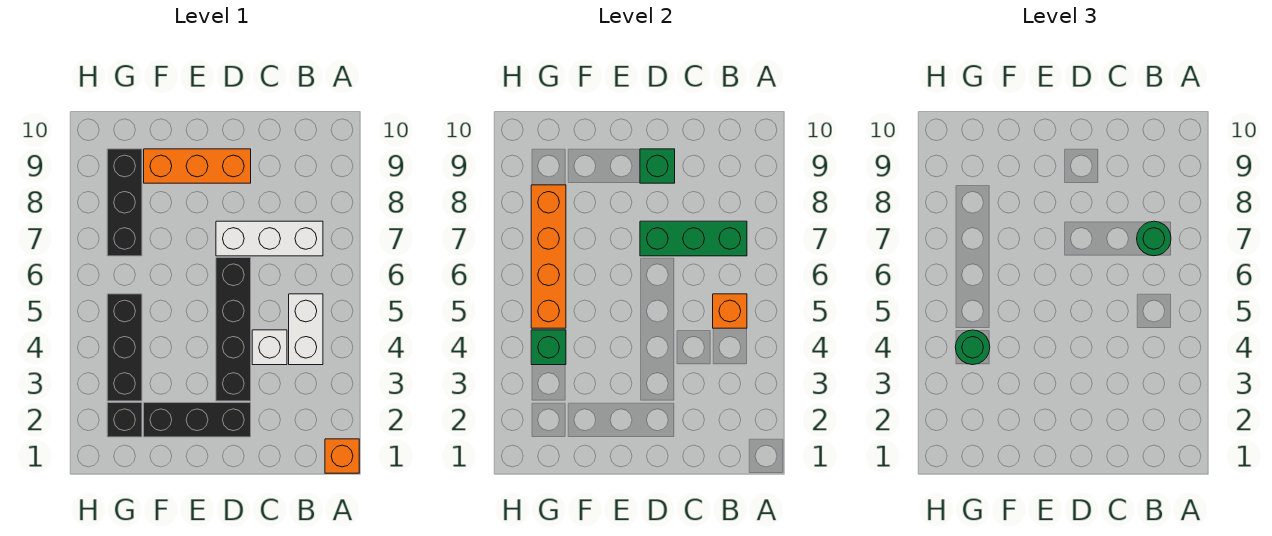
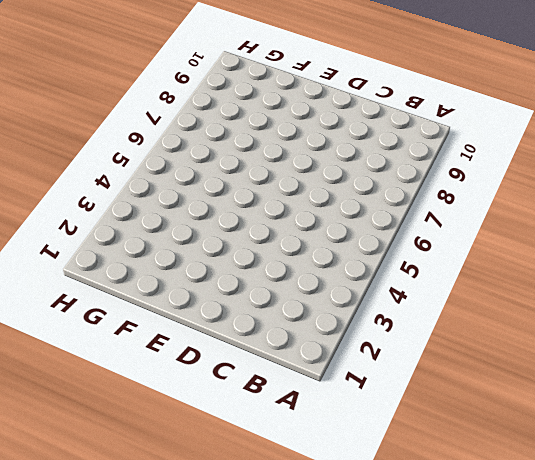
none -> orange 1x1 brick [325,439,359,473]
none -> white 1x2 brick [289,294,323,365]
none -> white 1x3 brick [216,221,323,256]

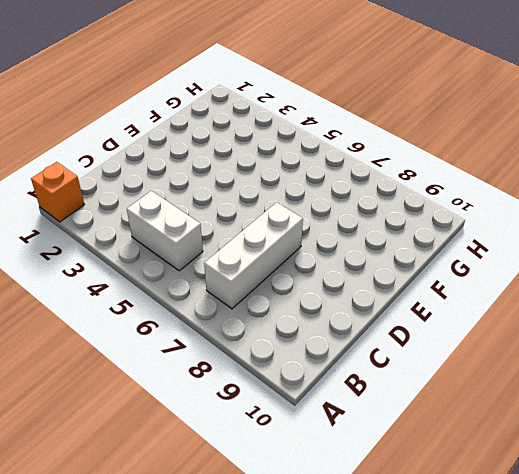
none -> white 1x1 brick [252,330,287,365]
none -> black 1x3 brick [144,403,251,437]
none -> black 1x4 brick [216,258,251,401]

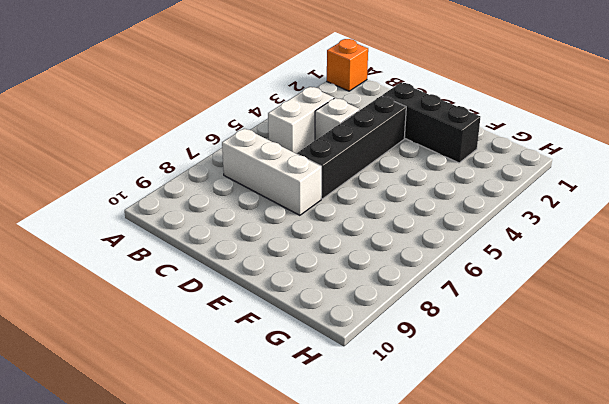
none -> orange 1x3 brick [144,149,251,183]
none -> black 1x1 brick [107,403,142,437]
none -> black 1x3 brick [107,294,142,401]

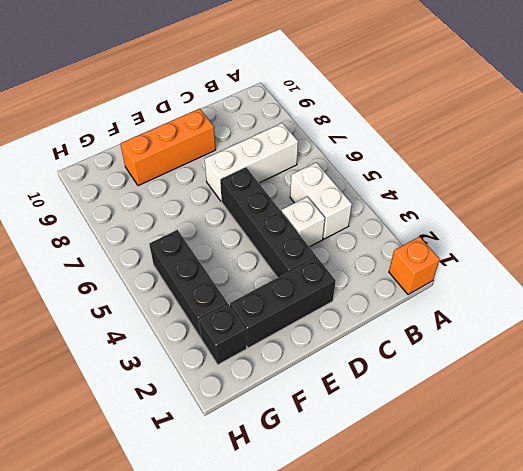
none -> black 1x3 brick [107,149,142,256]
none -> orange 1x1 brick [713,294,747,328]
none -> green 1x3 brick [640,221,747,256]

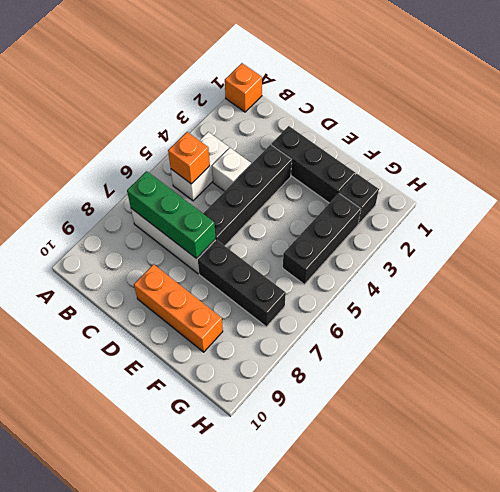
black 1x3 brick [198,240,286,327] -> black 1x3 brick turned to [107,149,142,256]
none -> green 1x1 brick [640,149,675,183]
none -> green 1x1 brick [531,330,566,365]
none -> orange 1x4 brick [531,185,566,328]

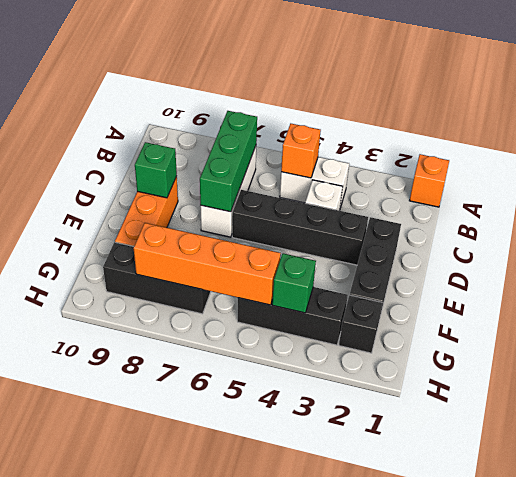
none -> green 1x1 round brick [1137,221,1171,256]
none -> green 1x1 round brick [955,330,990,365]

